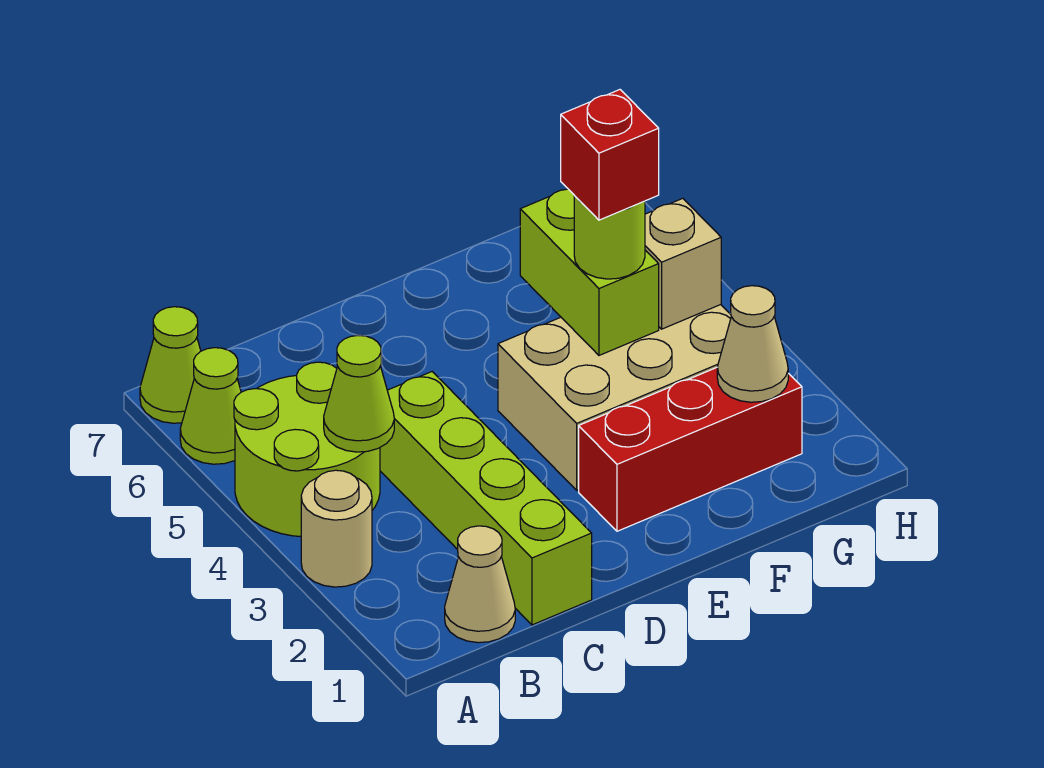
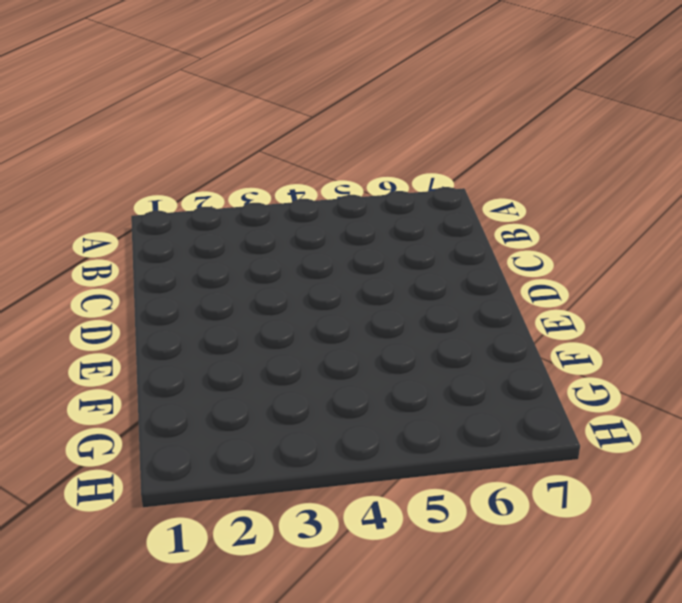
none -> tan 1x1 round brick [301,470,372,587]
none -> lime 2x2 round brick [234,362,380,537]
none -> lime 1x1 cone [180,348,241,464]

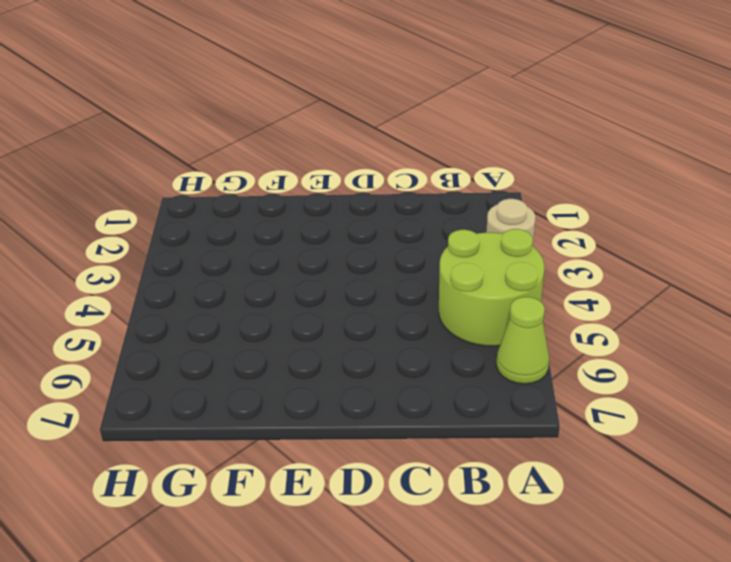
none -> lime 1x1 cone [140,307,201,423]
none -> tan 1x1 cone [445,526,515,643]
none -> lime 1x4 brick [380,372,592,625]

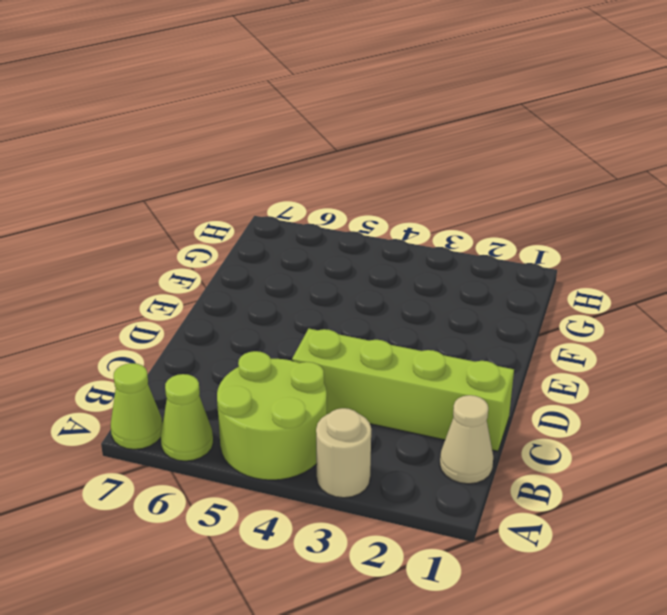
none -> red 1x3 brick [579,368,802,531]
none -> tan 2x3 brick [498,305,731,490]
none -> lime 1x1 cone [324,335,394,452]

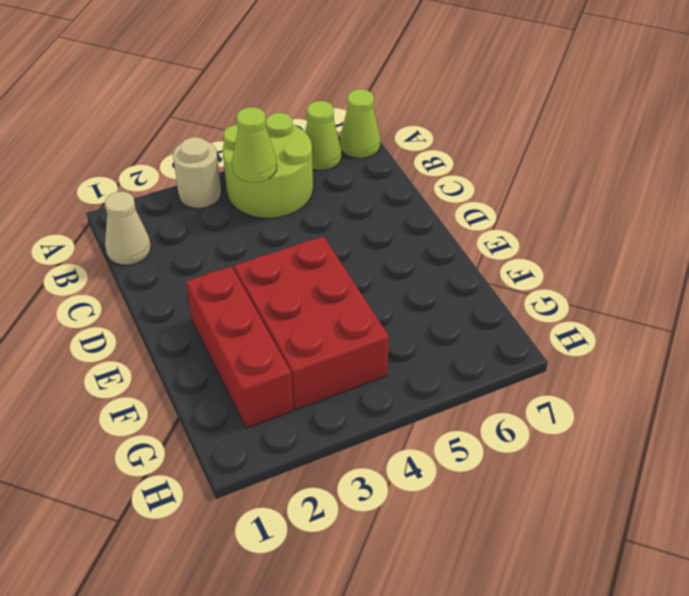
red 2x3 brick [234,236,389,410] -> tan 2x3 brick [498,305,731,490]
none -> lime 1x4 brick [380,372,592,625]
none -> lime 1x2 brick [520,189,659,355]
none -> tan 1x1 cone [717,286,788,402]

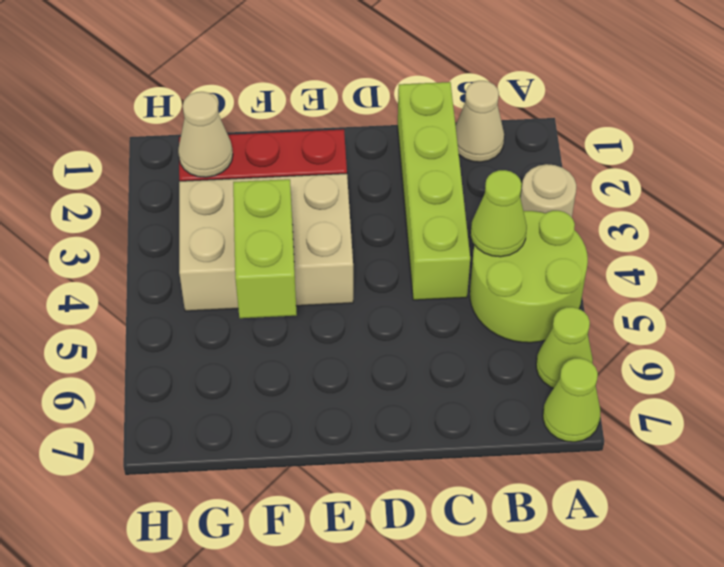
none -> tan 1x1 brick [645,198,721,329]
none -> lime 1x1 round brick [574,196,645,279]
none -> red 1x1 brick [561,90,659,220]

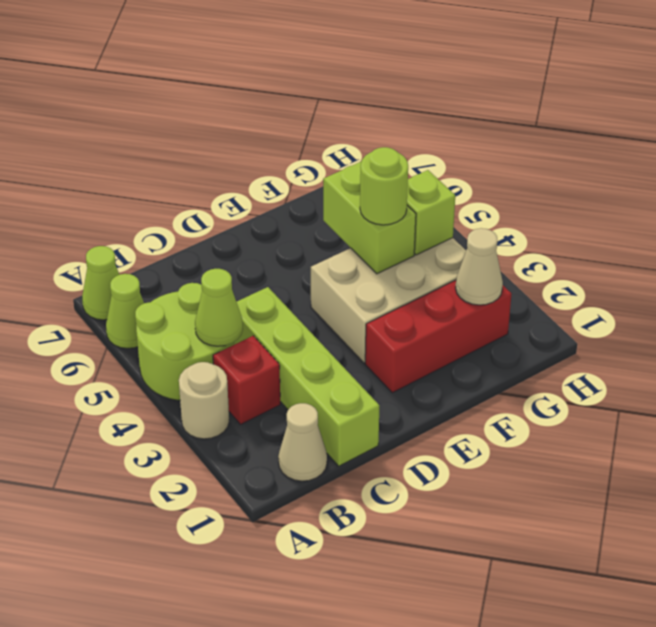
red 1x1 brick [213,336,280,424] -> red 1x1 brick moved to [561,90,659,220]
lime 1x1 brick [407,170,455,255] -> tan 1x1 brick [645,198,721,329]

